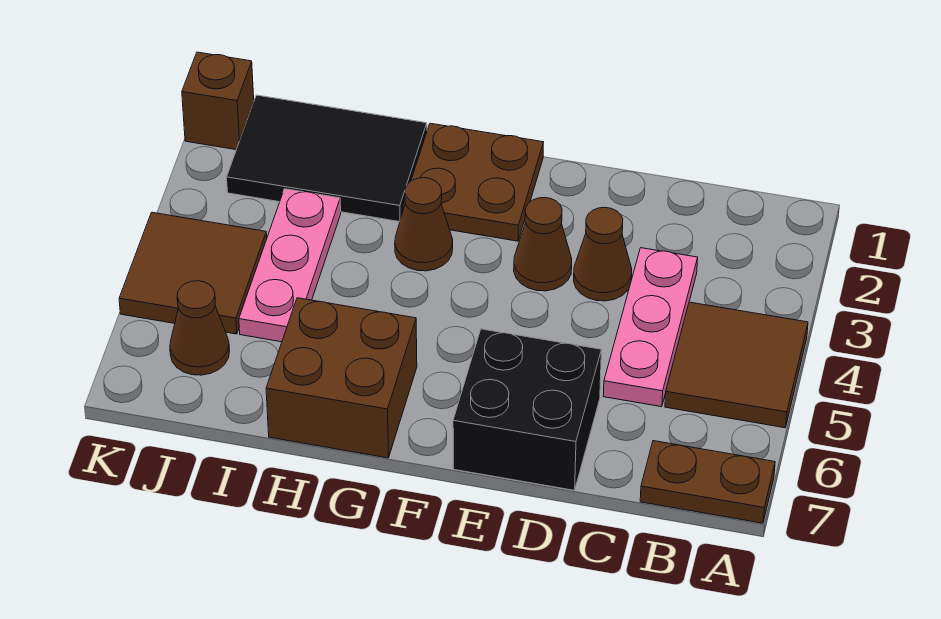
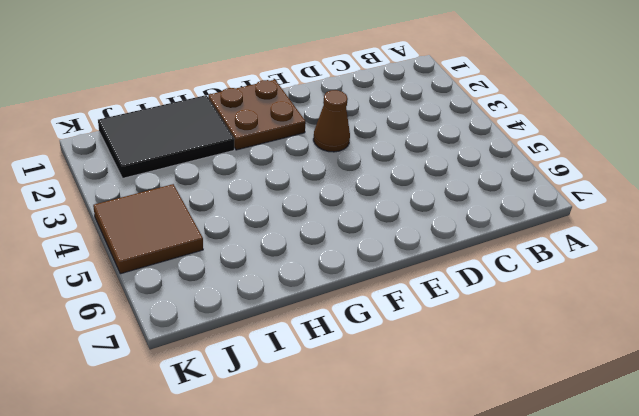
none -> brown 2x2 tile [665,302,808,428]
none -> brown 1x2 plate [640,441,775,523]
none -> pink 1x3 plate [603,248,698,407]

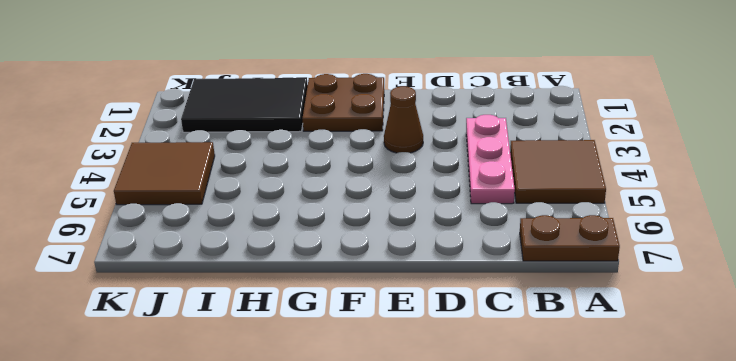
none -> brown 1x1 cone [574,207,632,301]
none -> black 2x2 brick [453,329,601,490]
none -> brown 1x1 cone [395,178,453,271]

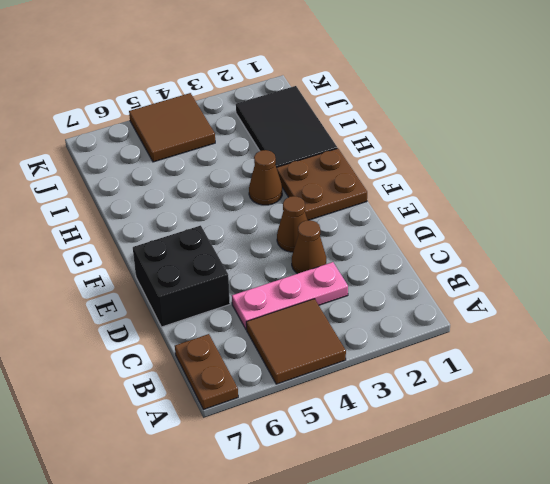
none -> brown 2x2 brick [266,298,417,458]
none -> pink 1x3 plate [239,189,341,342]
none -> brown 1x1 cone [170,281,230,375]

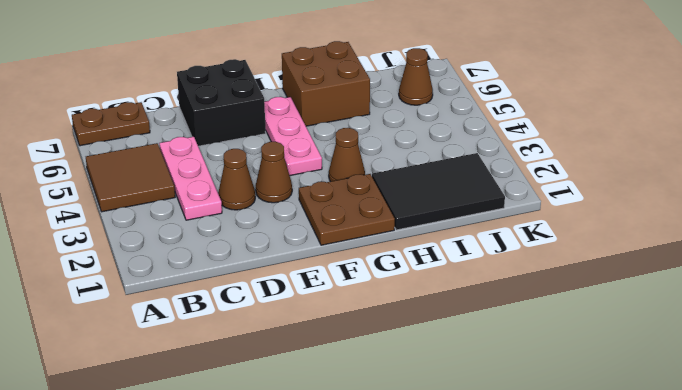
pink 1x3 plate [264,97,322,176] -> pink 1x3 plate moved to [239,189,341,342]
none -> brown 2x2 tile [119,212,267,334]
none -> brown 1x1 brick [182,52,254,150]

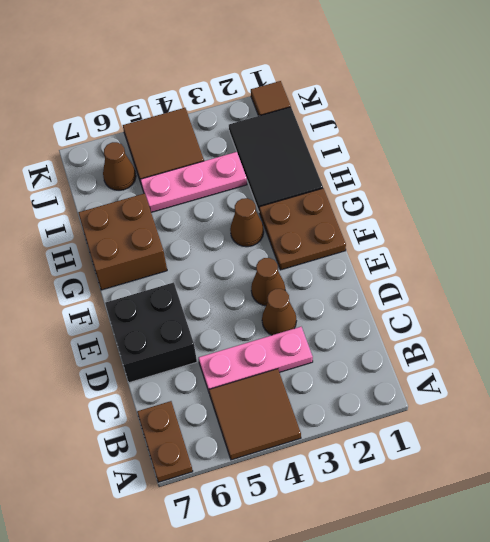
brown 1x1 tile [251,81,291,116] -> brown 1x1 brick [182,52,254,150]

